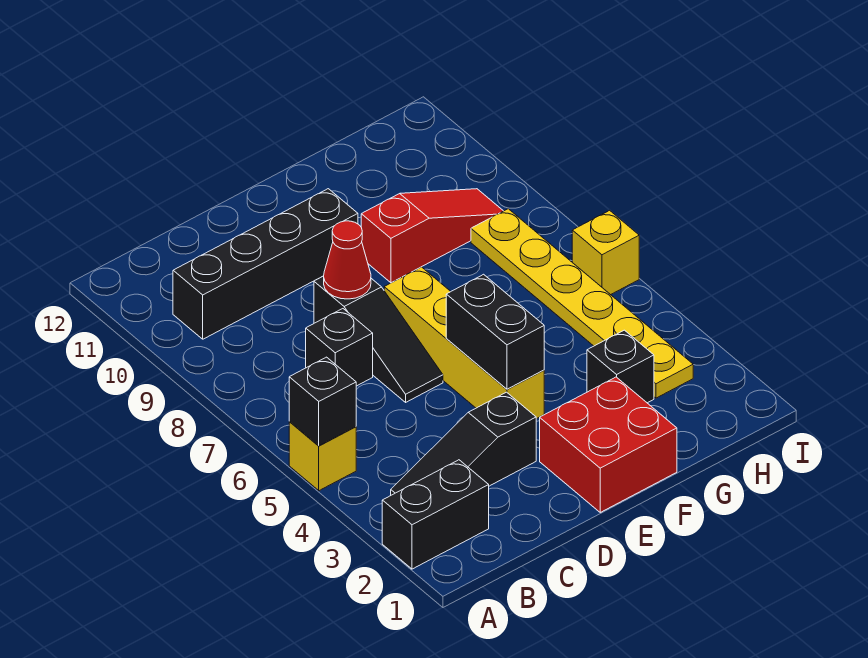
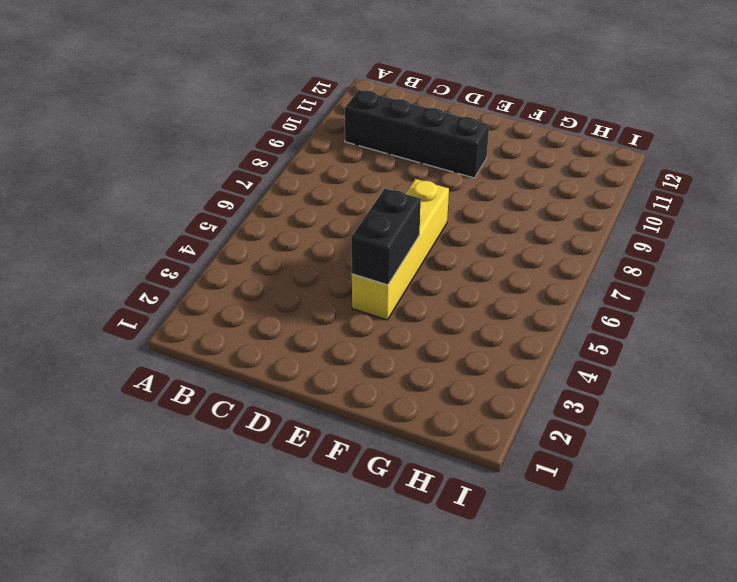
none -> black 1x2 brick [382,460,489,569]
none -> yellow 1x1 brick [289,422,356,491]
none -> black 1x3 slope [391,392,536,495]

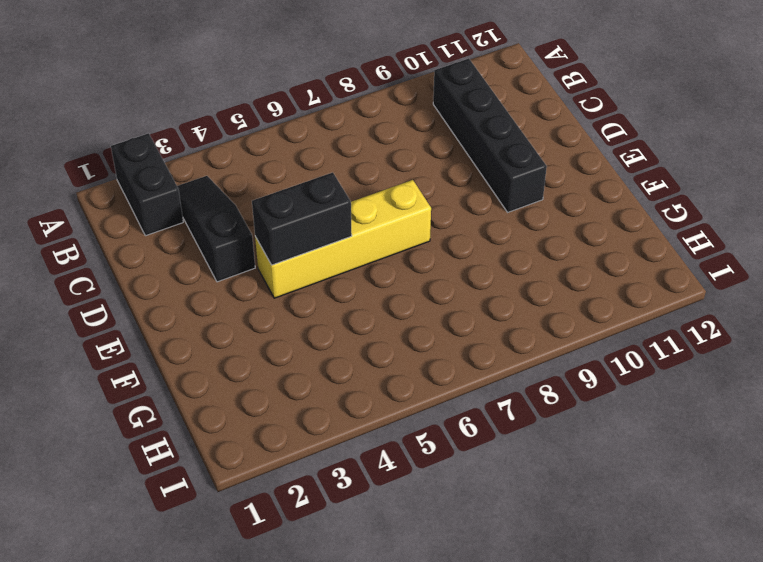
none -> yellow 1x1 brick [289,422,356,491]
none -> black 1x1 brick [306,309,373,386]
none -> black 1x3 slope [314,276,443,402]

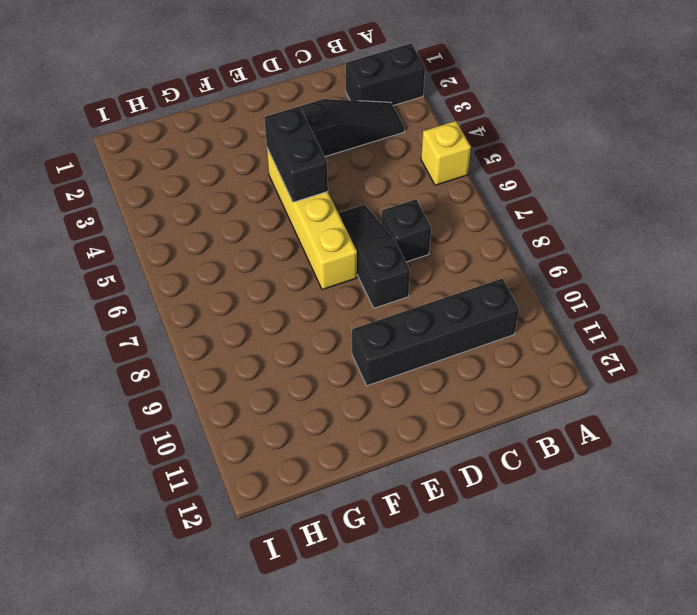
none -> red 2x2 brick [540,377,677,512]
none -> red 1x3 slope [361,189,503,283]
none -> black 1x1 brick [587,330,654,403]

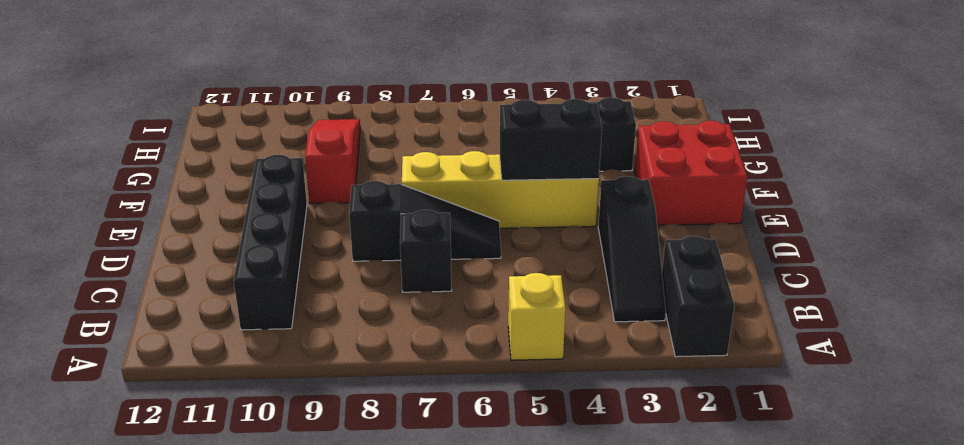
none -> yellow 1x6 plate [471,209,693,398]
none -> yellow 1x1 brick [572,210,639,295]
none -> black 1x1 brick [289,357,356,446]

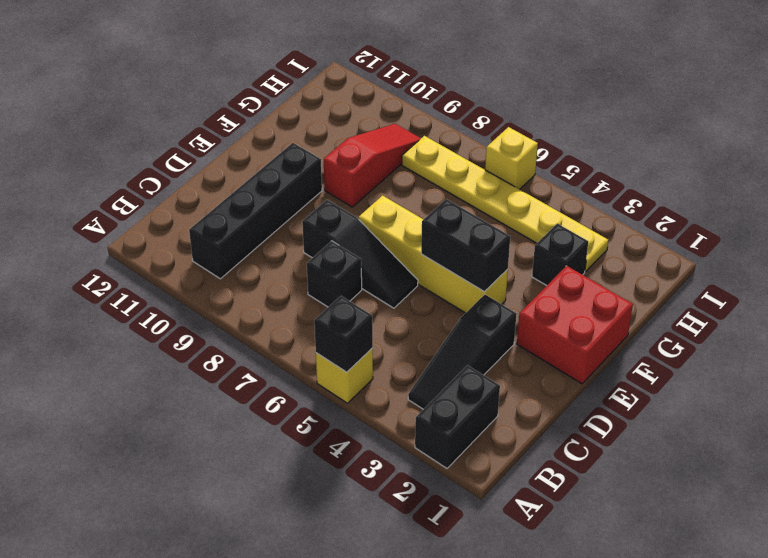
none -> red 1x1 cone [324,221,371,299]

